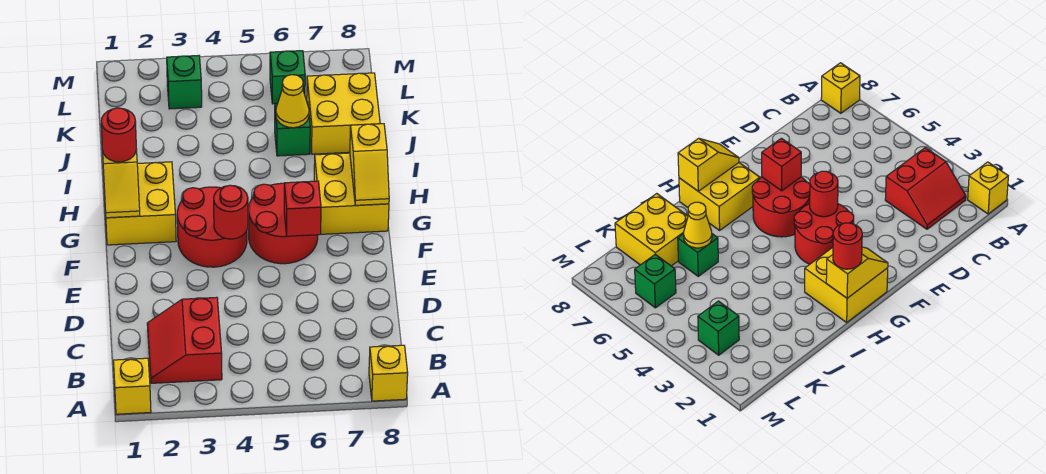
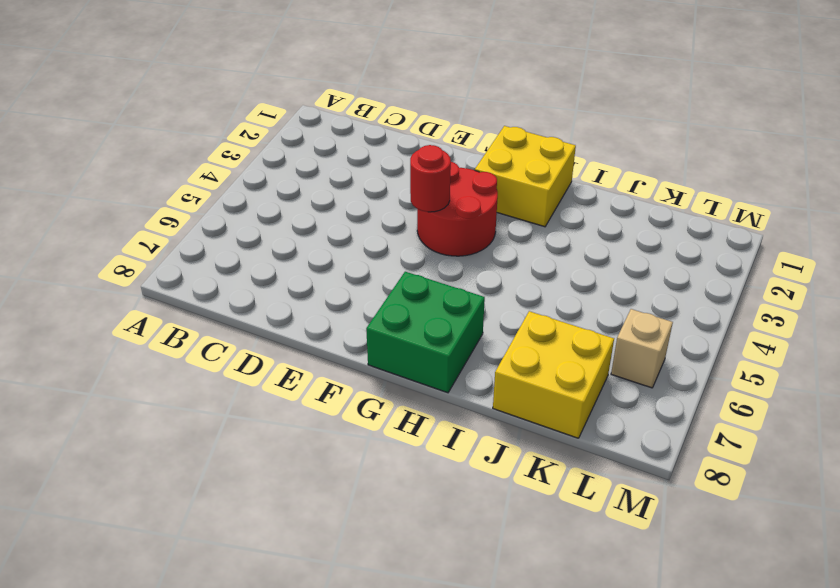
green 2x2 brick [366,272,485,393] -> yellow 2x2 brick [314,153,389,234]
tan 1x1 brick [611,309,673,388] -> green 1x1 brick [270,51,305,104]
none -> yellow 1x1 brick [113,358,151,414]
none -> yellow 1x1 brick [369,345,408,401]
none -> red 2x2 slope [147,297,222,383]

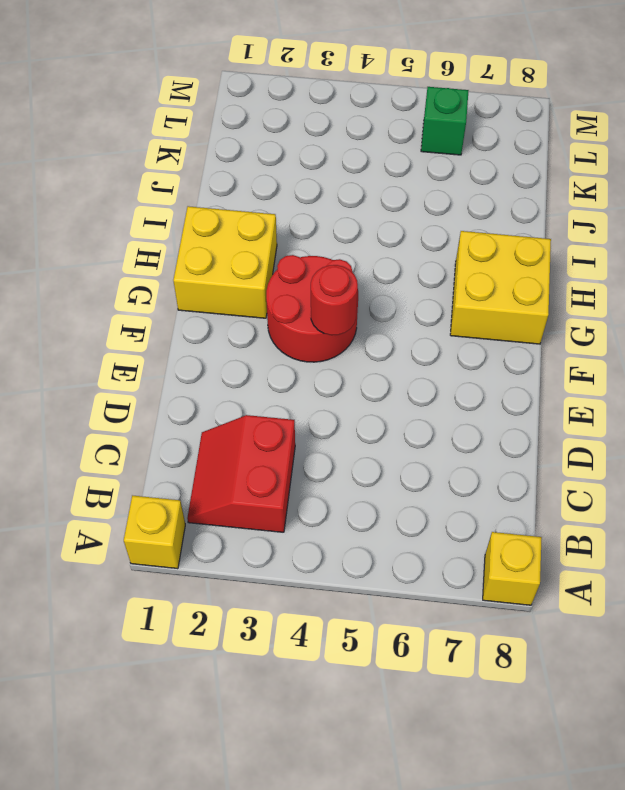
none -> red 2x2 round brick [249,183,318,264]
none -> green 1x1 brick [275,102,310,156]
none -> yellow 2x2 brick [307,73,380,154]

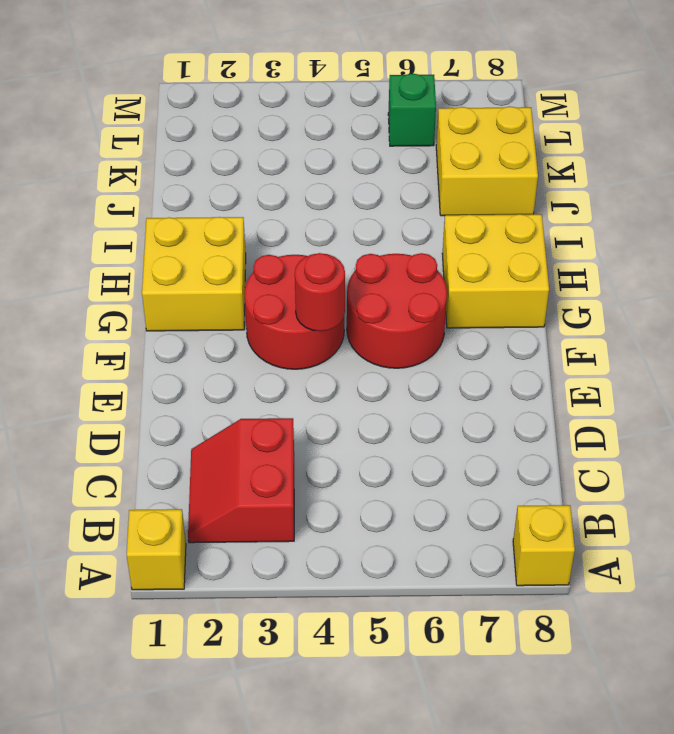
none -> green 1x1 brick [275,102,310,156]
none -> green 1x1 brick [167,56,202,109]
none -> red 1x1 brick [284,181,321,236]

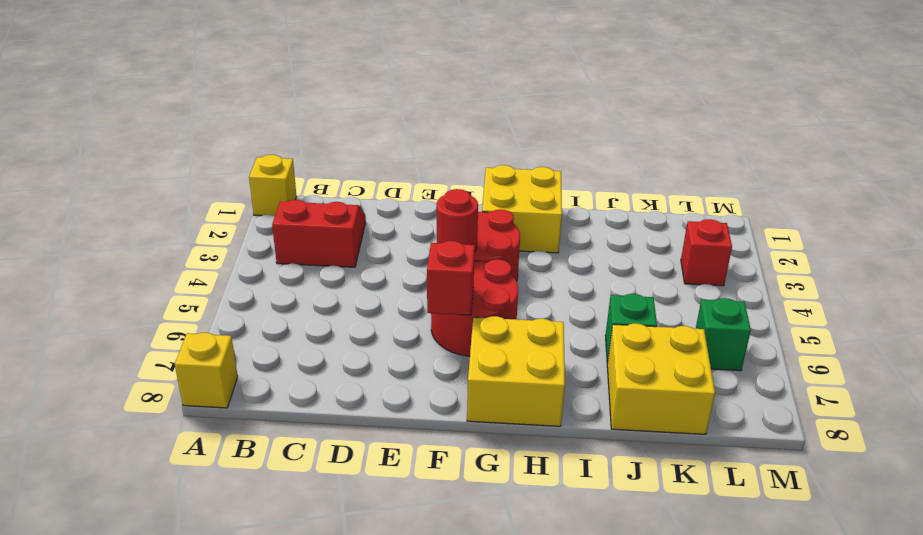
red 1x1 brick [681,219,732,286] -> green 1x1 brick [167,56,202,109]
none -> yellow 1x2 slope [102,149,140,218]
none -> yellow 1x2 slope [350,124,389,205]
none -> yellow 1x1 cone [276,75,309,128]

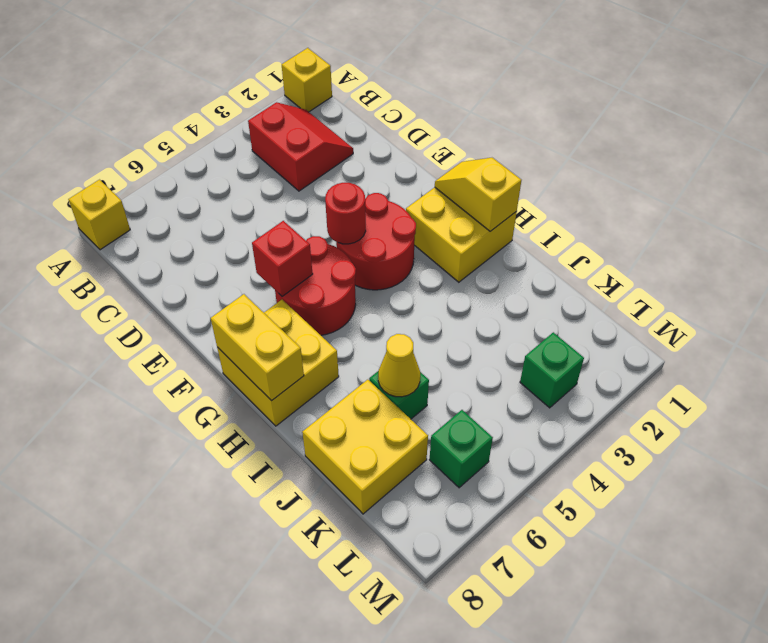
yellow 1x2 brick [211,294,304,401] -> yellow 1x2 slope [350,124,389,205]
none -> red 1x1 round brick [101,108,136,162]

